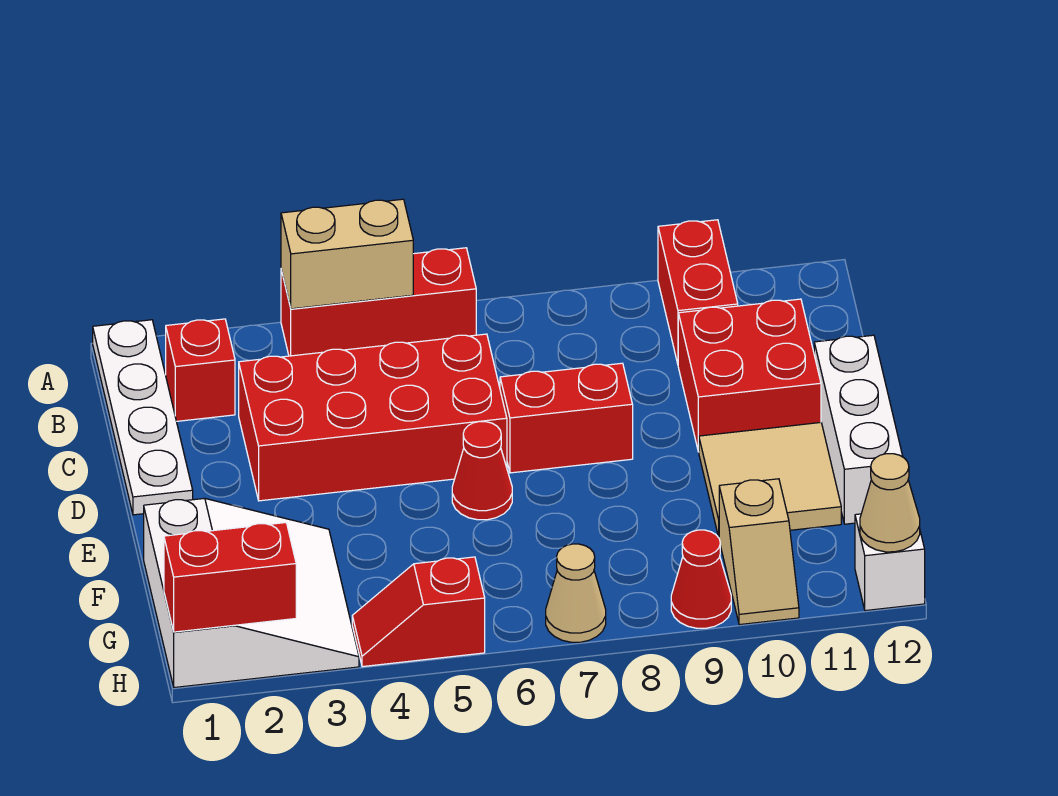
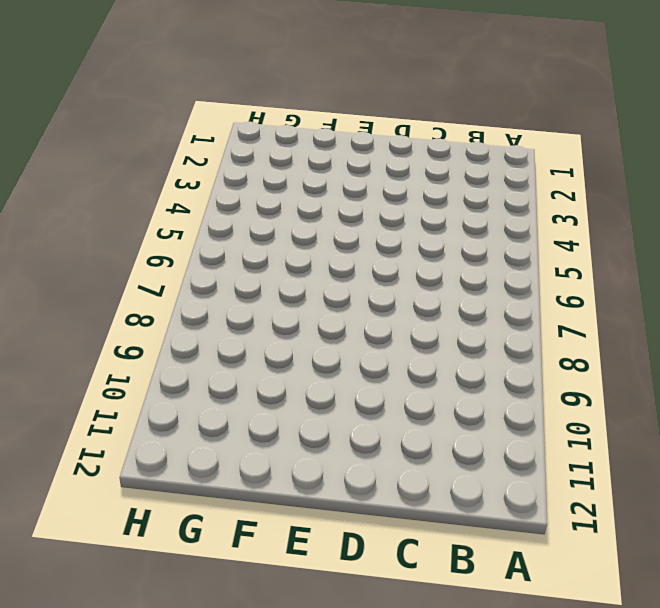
none -> white 1x4 plate [93,320,193,515]
none -> red 1x3 brick [281,248,476,356]
none -> red 1x2 brick [658,220,738,364]

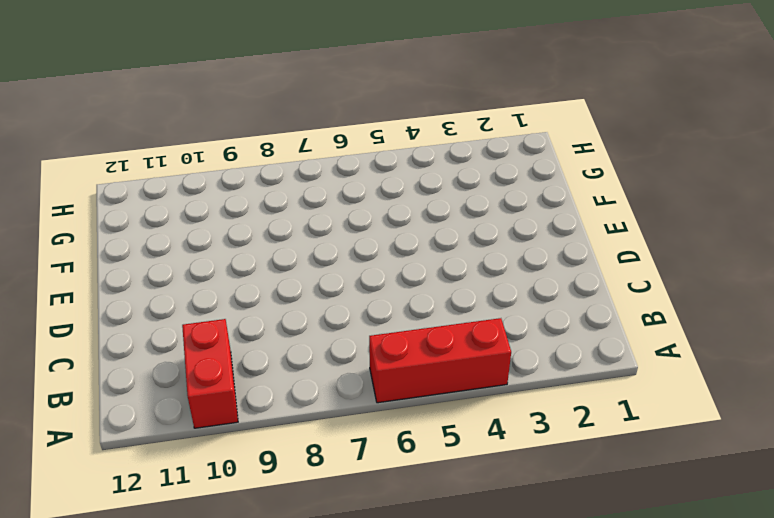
none -> white 1x4 plate [93,320,193,515]
none -> red 1x1 brick [166,319,235,421]
none -> red 2x4 brick [239,334,507,501]

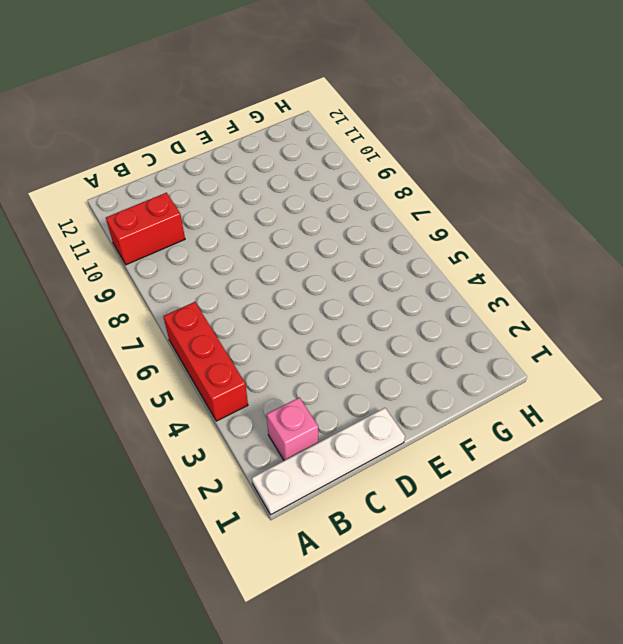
pink 1x1 brick [267,397,318,460] -> red 1x1 brick [166,319,235,421]
none -> red 2x4 brick [239,334,507,501]
none -> red 2x2 brick [678,299,821,452]
none -> red 1x2 brick [500,363,633,473]

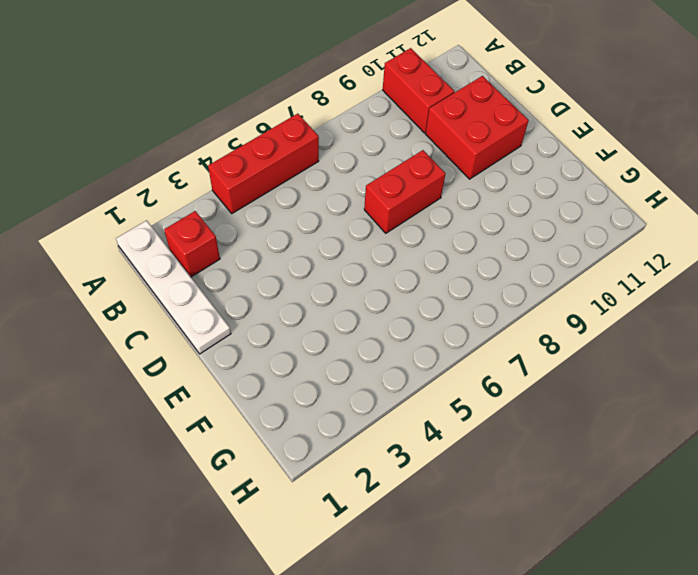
none -> red 2x4 brick [239,334,507,501]
none -> white 1x3 brick [814,335,903,524]
none -> red 1x1 cone [452,422,512,520]

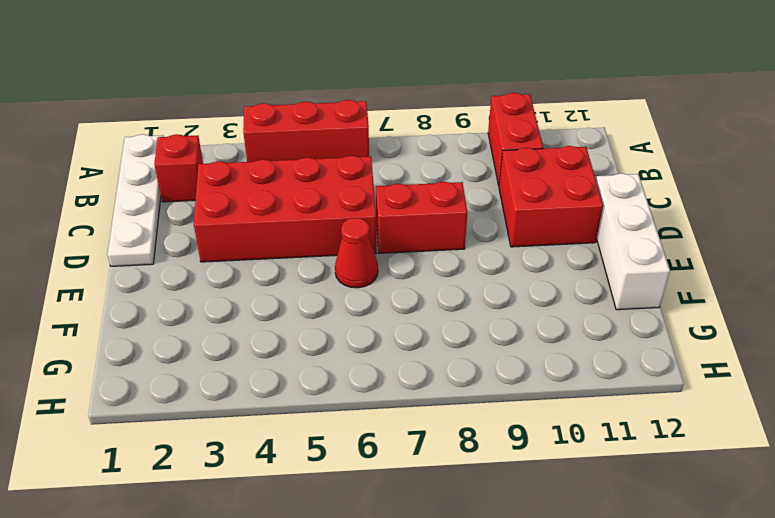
none -> tan 2x2 tile [699,423,841,538]
none -> white 3x3 slope [144,498,359,688]
none -> tan 1x2 slope [719,479,799,625]

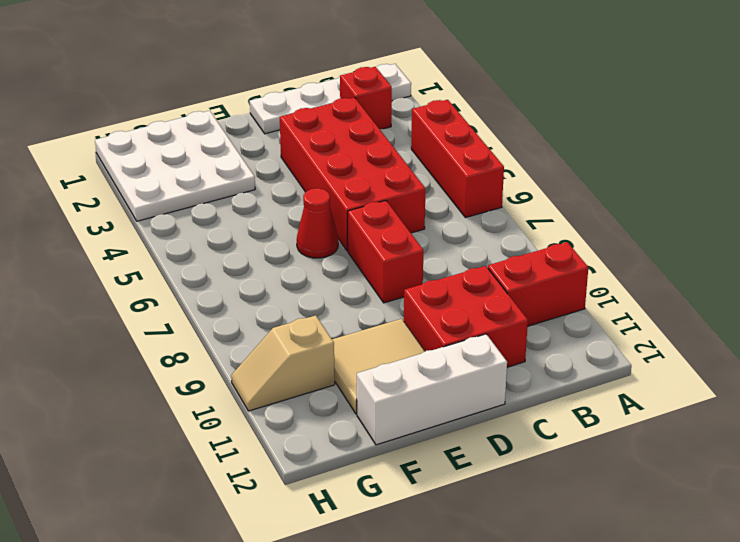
white 3x3 plate [95,111,255,221] -> white 3x3 slope [144,498,359,688]
none -> red 1x2 slope [352,557,485,667]
none -> tan 1x1 cone [546,544,606,642]
none -> red 1x1 cone [671,530,731,628]

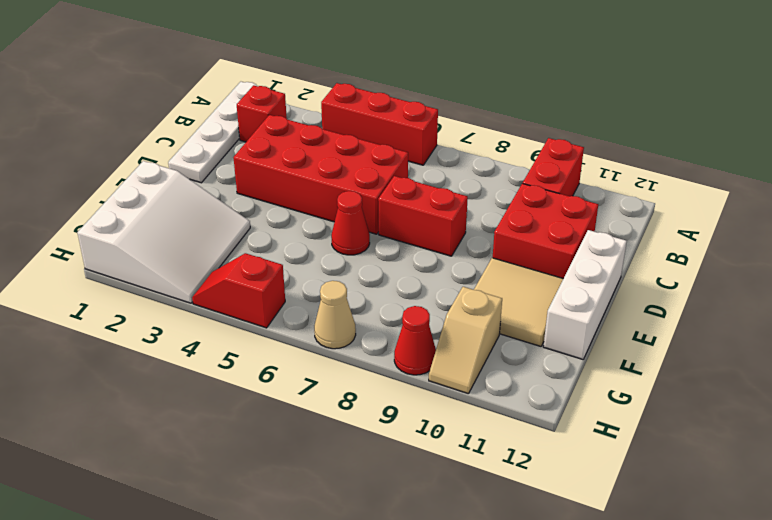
none -> white 1x1 brick [855,514,925,611]
none -> tan 1x2 brick [281,199,413,309]
none -> red 1x2 brick [164,523,296,632]

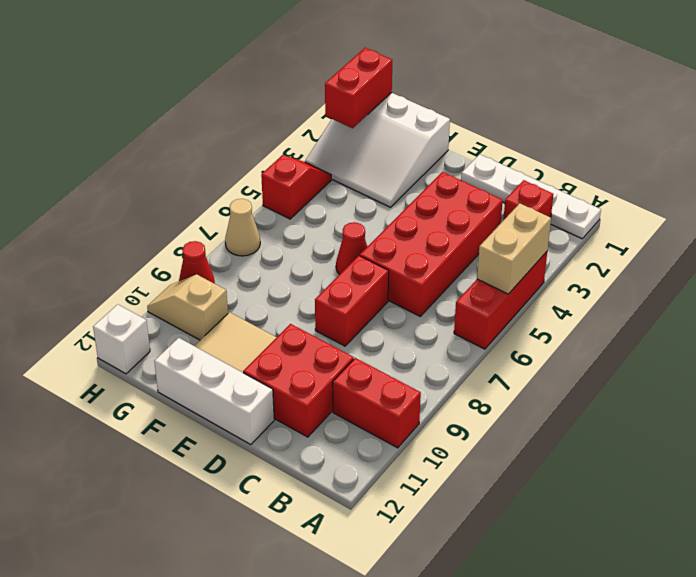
none -> tan 1x1 cone [860,454,920,552]

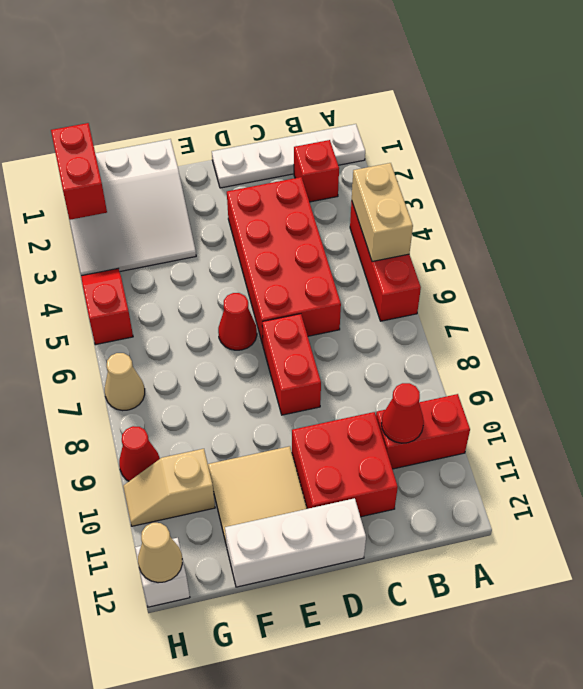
red 1x1 cone [381,383,424,443] -> none

